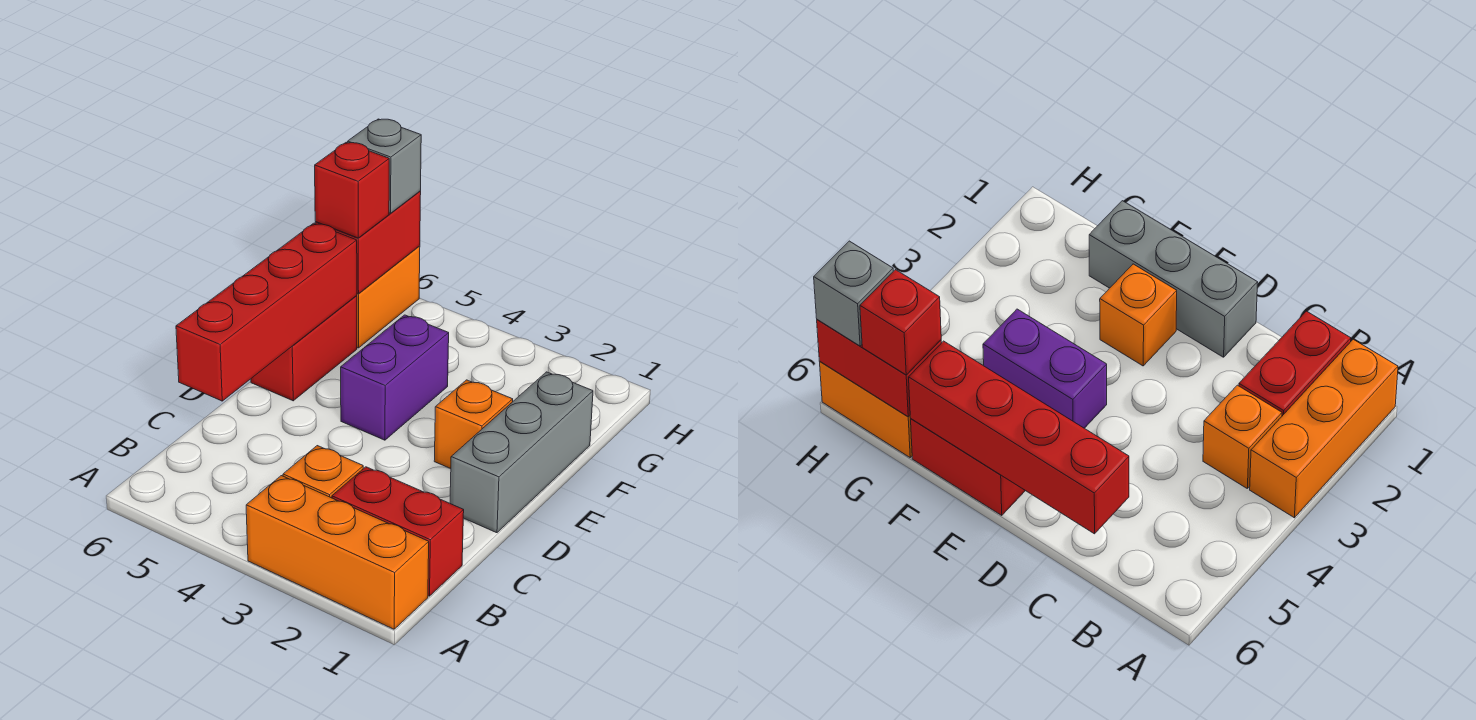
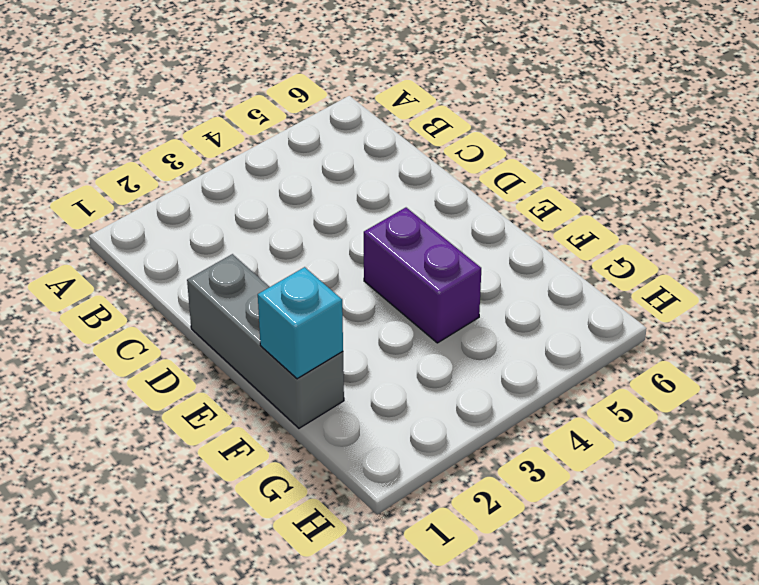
cyan 1x1 brick [258,267,343,379] -> none
none -> orange 1x3 brick [246,476,429,629]
none -> red 1x2 brick [332,467,464,596]
none -> orange 1x1 brick [283,446,363,498]

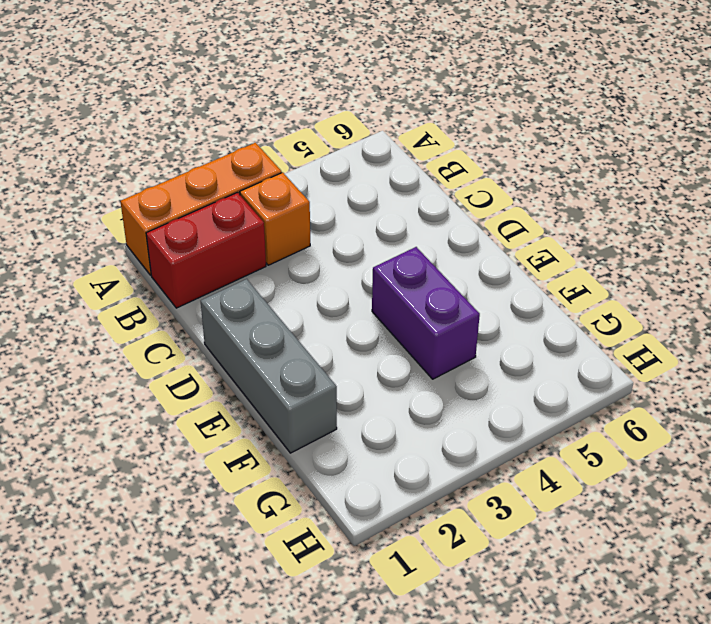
none -> orange 1x1 brick [434,380,513,469]
none -> red 1x2 brick [251,296,357,401]
none -> orange 1x2 brick [357,246,420,348]

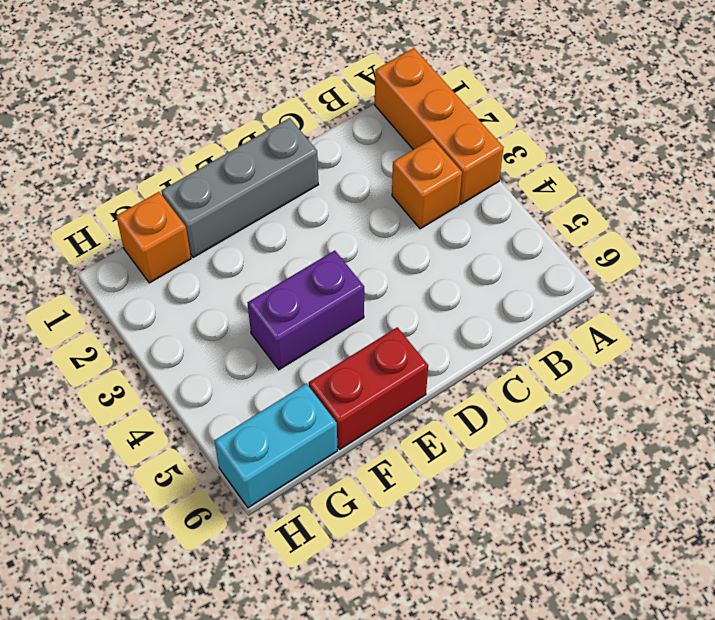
orange 1x1 brick [116,192,191,283] -> orange 1x1 brick moved to [434,380,513,469]
cyan 1x2 brick [214,384,337,508] -> orange 1x2 brick [357,246,420,348]
none -> red 1x2 brick [332,467,464,596]
none -> red 1x4 brick [176,223,357,401]
none -> red 1x2 brick [315,191,421,294]

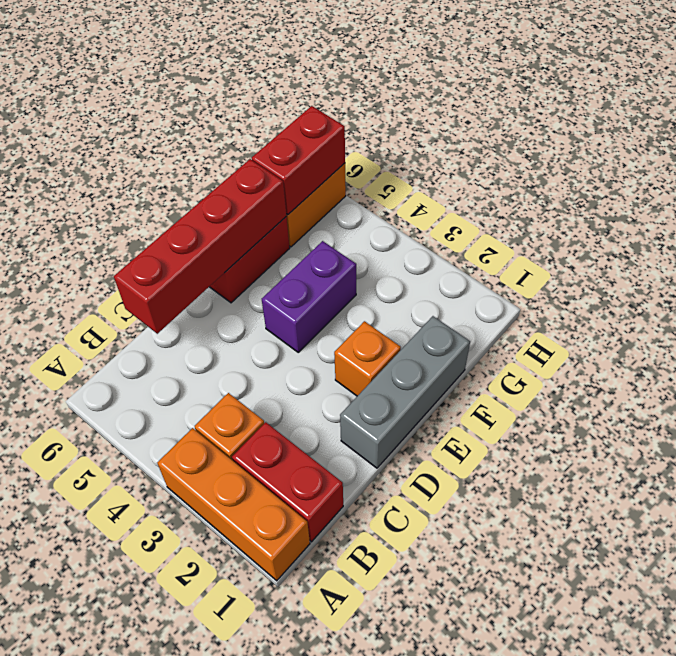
none -> red 1x1 brick [315,142,389,238]
none -> grey 1x1 brick [348,119,421,213]

